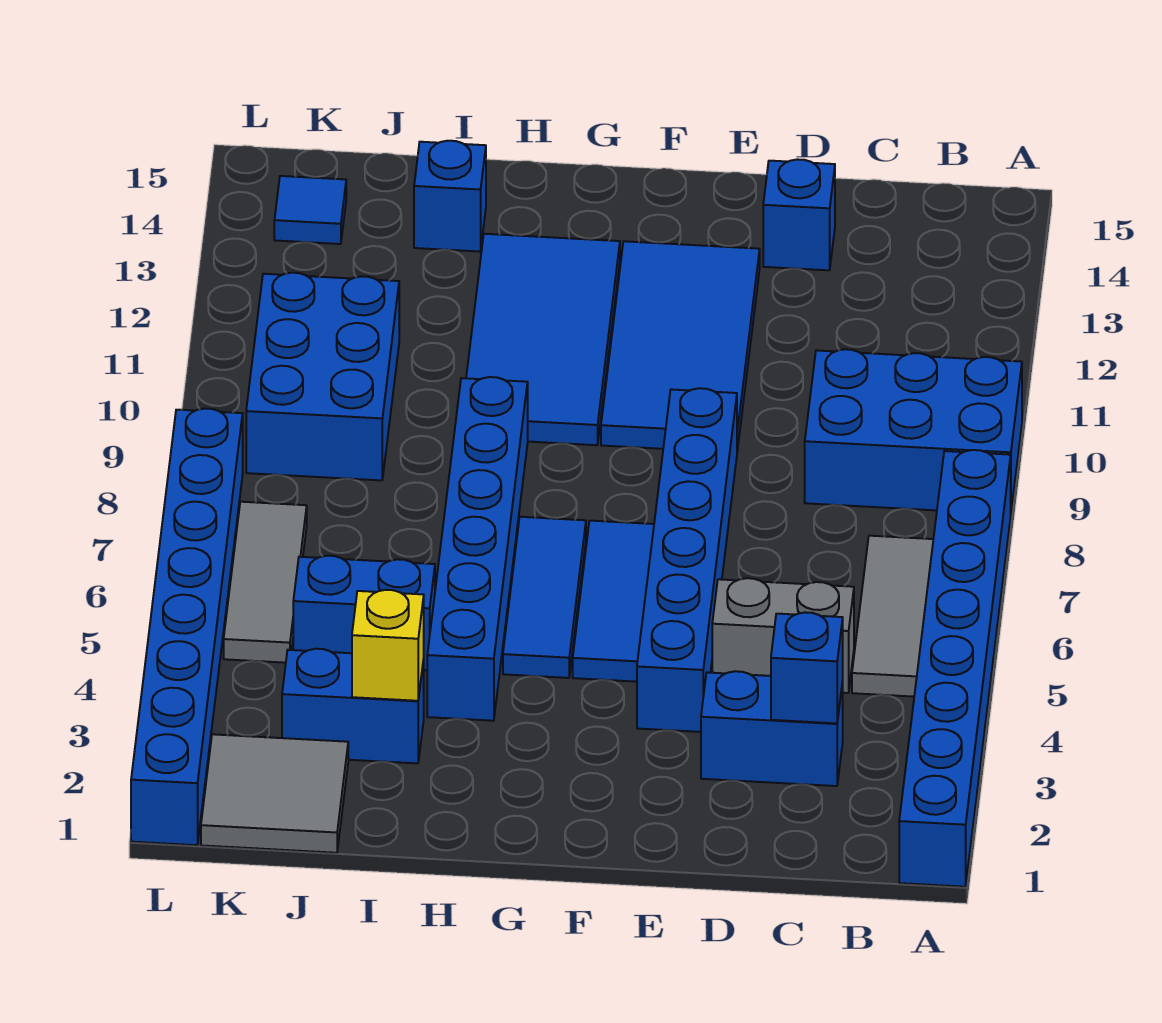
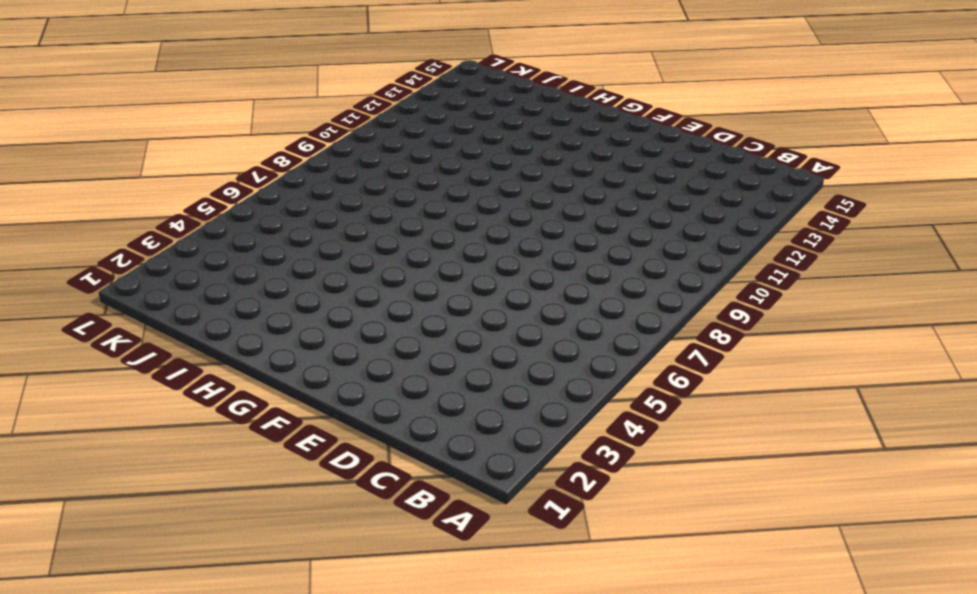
none -> blue 1x8 brick [899,450,1011,887]
none -> blue 2x3 brick [805,349,1022,510]
none -> grey 1x3 tile [852,536,933,697]

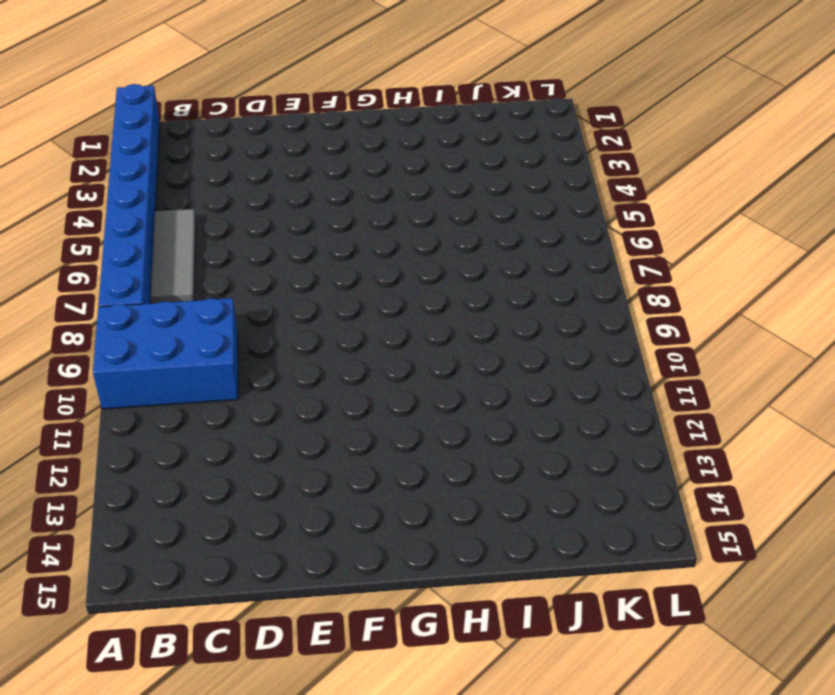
none -> blue 1x2 brick [701,671,843,786]
none -> grey 1x2 brick [712,578,854,693]
none -> blue 1x1 brick [763,159,835,270]

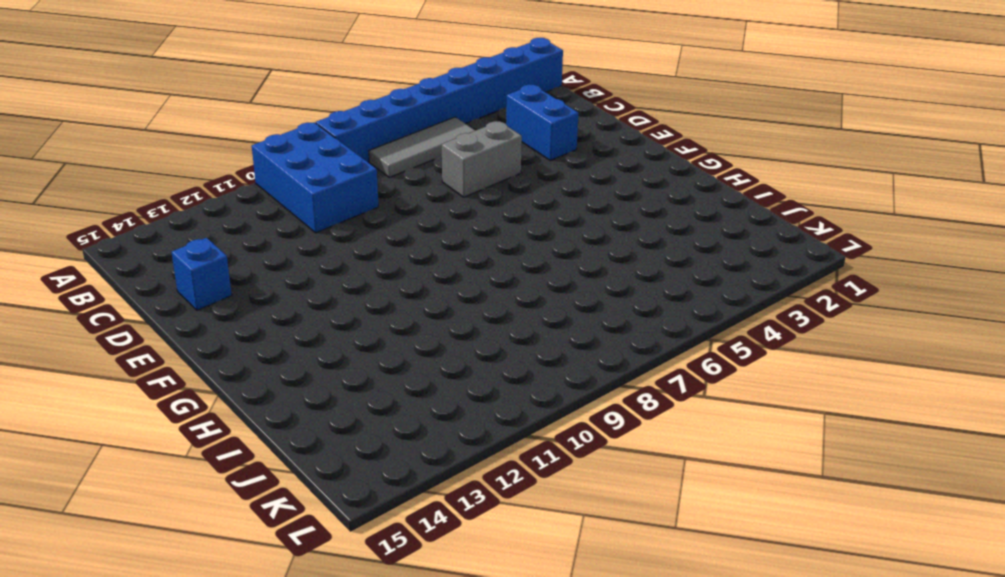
grey 1x2 brick [442,121,522,197] -> grey 1x2 brick turned to [712,578,854,693]
none -> blue 1x6 brick [637,388,737,732]
none -> blue 2x4 tile [601,241,760,451]
none -> blue 1x3 tile [573,521,654,682]

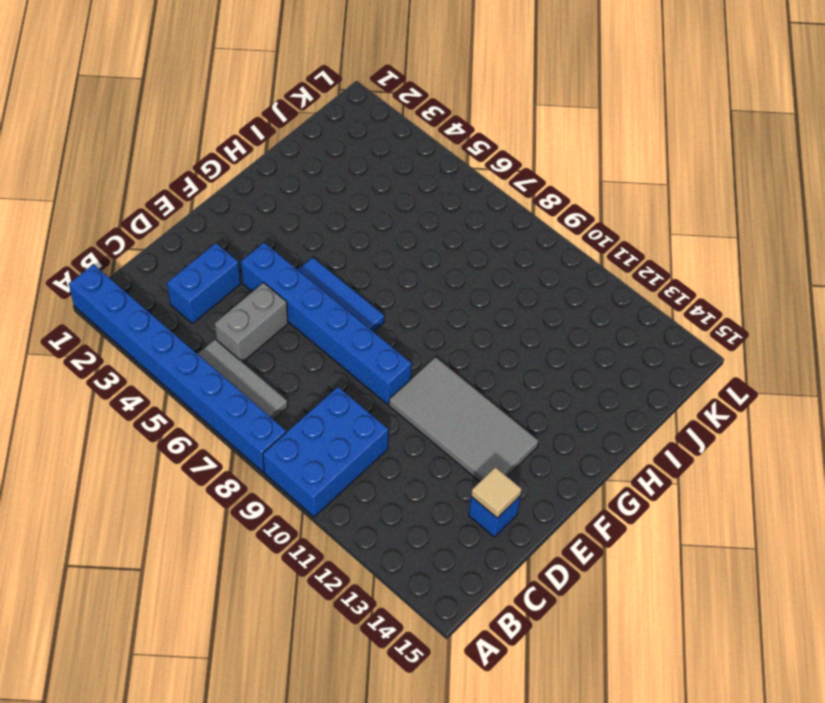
tan 1x1 tile [471,467,522,518] -> none
grey 2x4 tile [389,357,538,481] -> blue 2x4 tile [601,241,760,451]
none -> blue 1x3 tile [503,517,586,678]
none -> blue 2x4 tile [466,234,620,445]
none -> blue 1x6 brick [427,377,528,721]

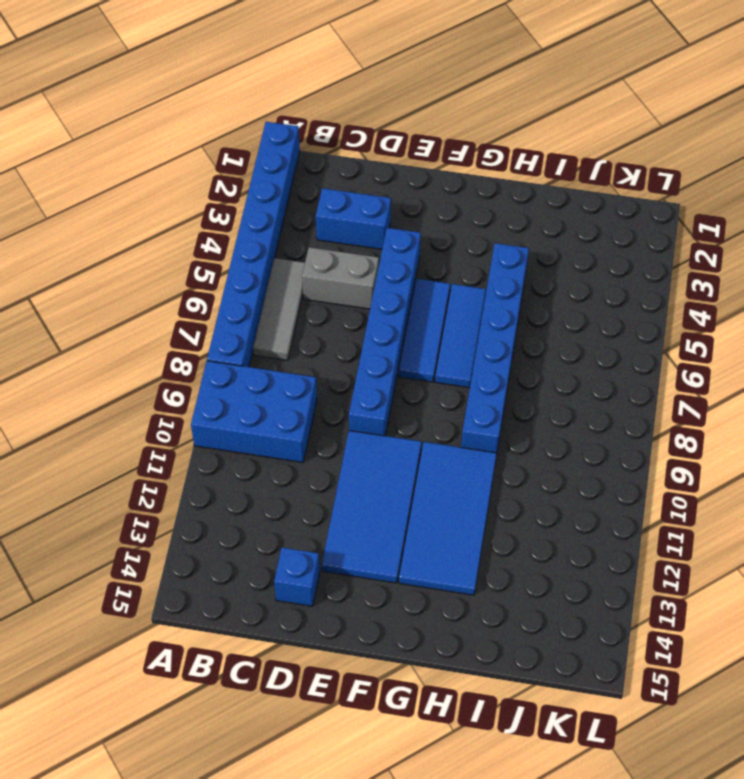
none -> blue 1x2 brick [282,649,424,763]
none -> blue 1x2 brick [293,556,435,670]
none -> blue 1x1 brick [414,141,486,252]

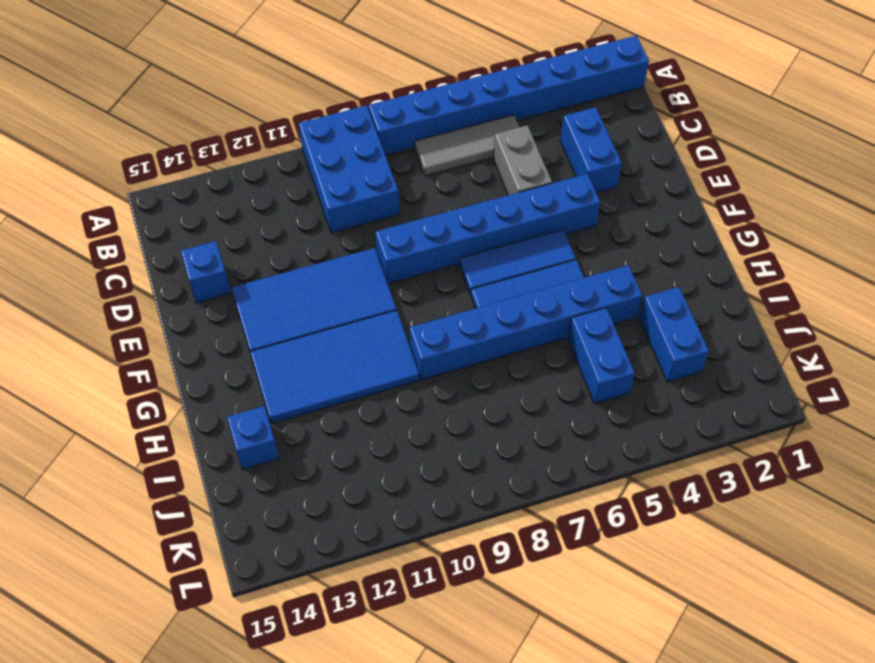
none -> grey 2x2 tile [201,734,348,853]
none -> blue 2x3 brick [246,273,399,480]
none -> grey 1x3 tile [224,502,307,663]

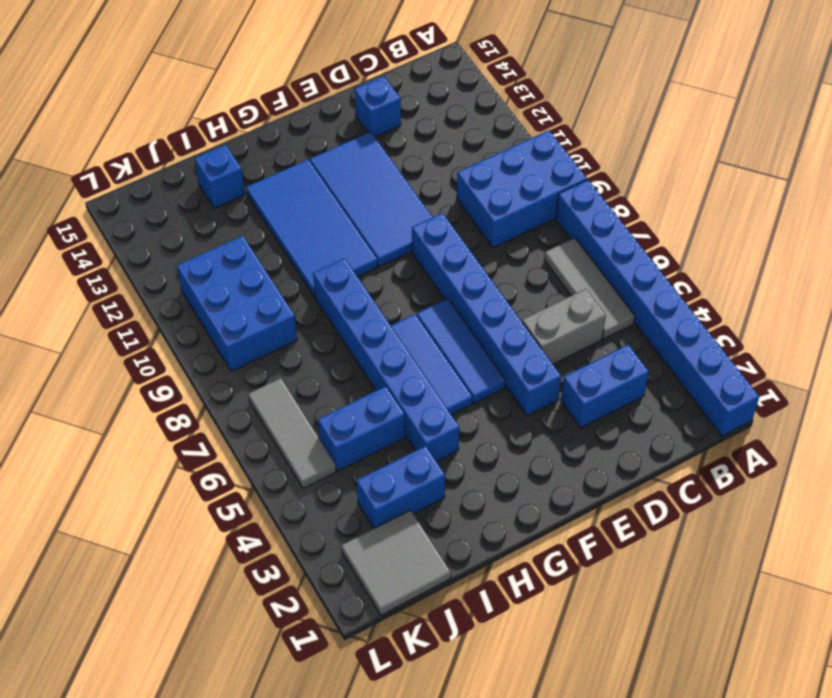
none -> blue 1x1 tile [274,176,346,244]
none -> blue 1x8 brick [131,409,243,845]
none -> blue 1x1 brick [771,612,843,723]

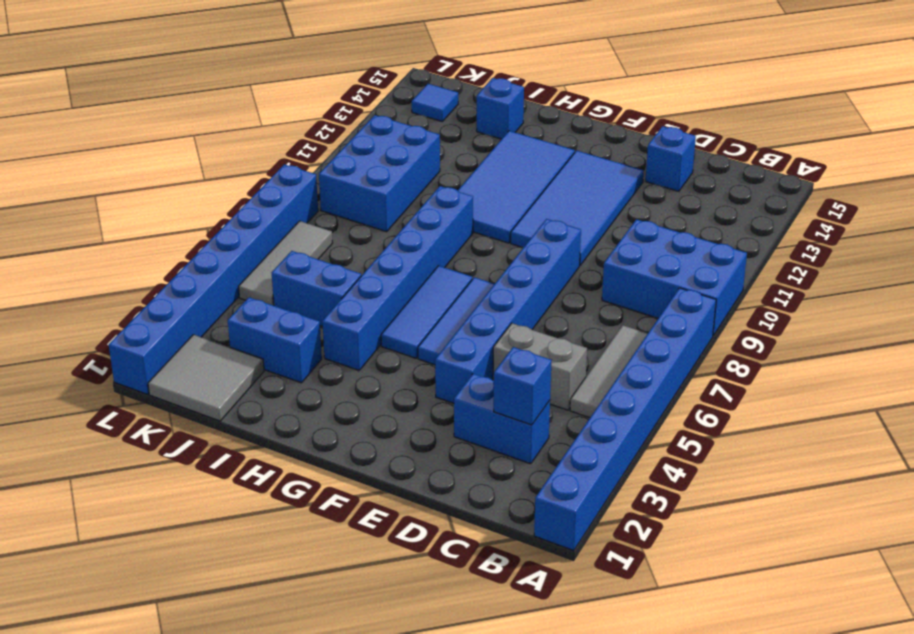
none -> yellow 1x1 brick [352,590,424,701]

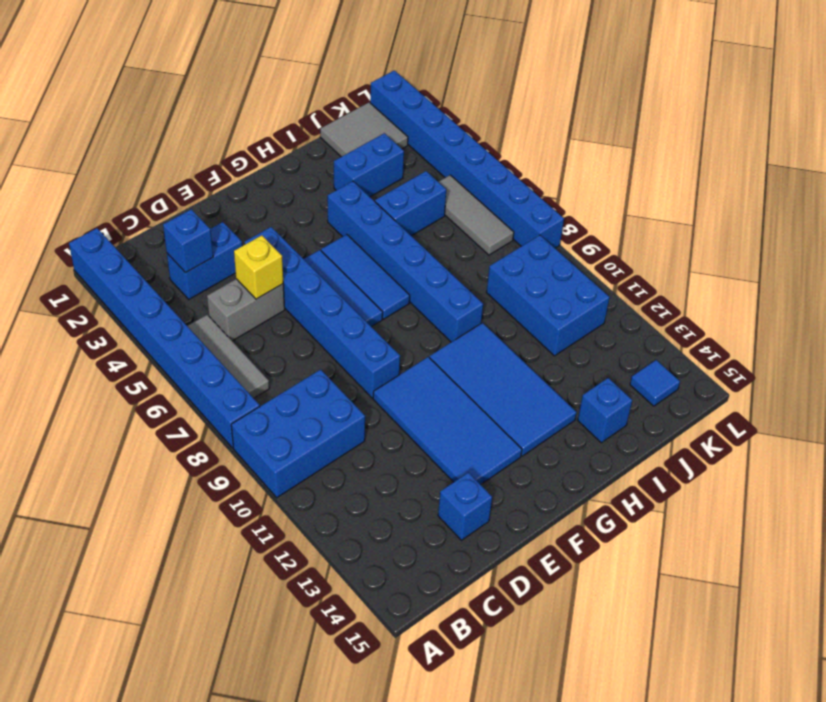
yellow 1x1 brick [234,235,283,299] -> yellow 1x1 brick moved to [352,590,424,701]

